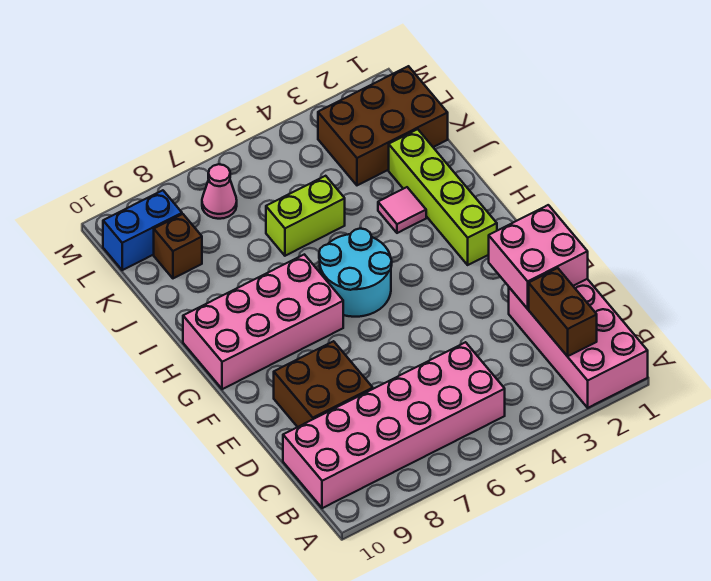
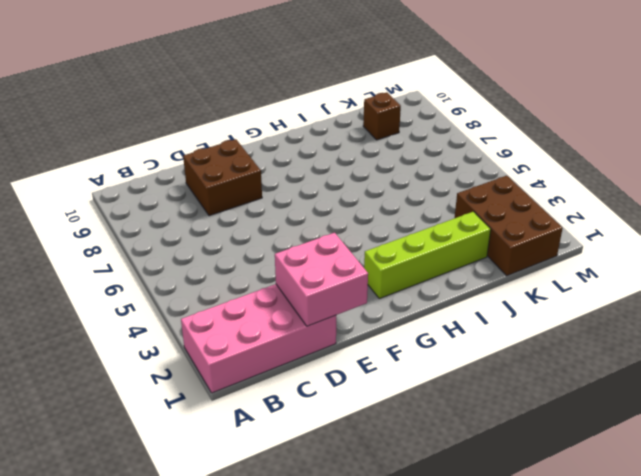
none -> pink 2x6 brick [283,342,505,508]
none -> cyan 2x2 round brick [319,229,392,317]
none -> pink 2x4 brick [183,254,343,389]

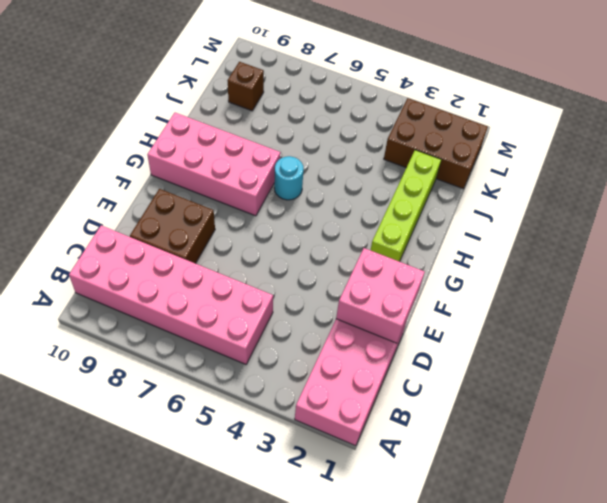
cyan 1x1 round brick [274,156,304,200] -> cyan 2x2 round brick [319,229,392,317]
none -> pink 1x1 tile [378,187,426,233]
none -> lime 1x2 brick [266,176,345,256]
none -> pink 1x1 cone [202,164,237,219]

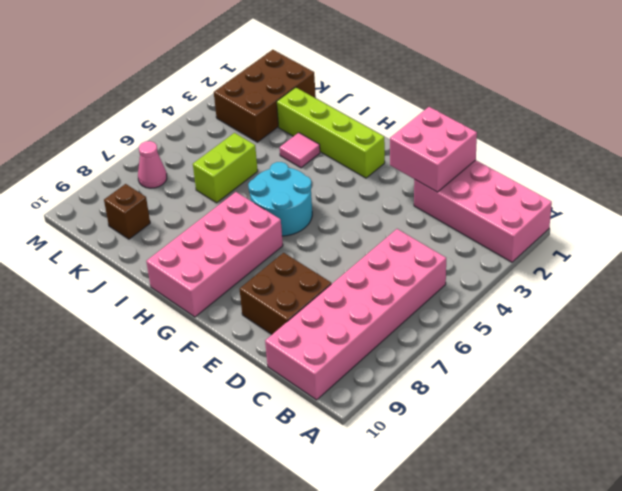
none -> blue 1x2 brick [103,190,182,270]
none -> brown 1x2 brick [529,268,597,356]

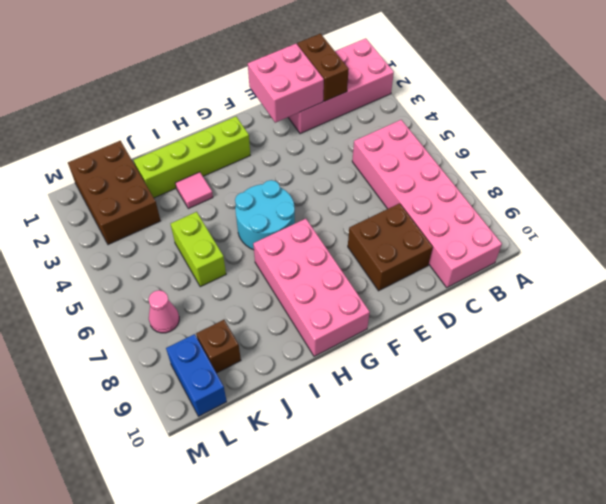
brown 1x2 brick [297,34,349,101] -> brown 1x2 brick turned to [529,268,597,356]

